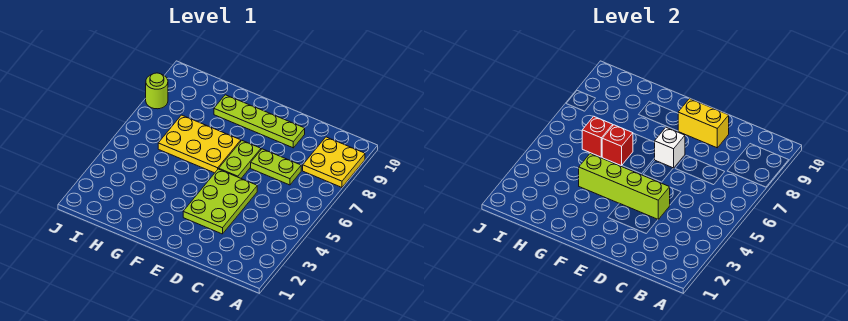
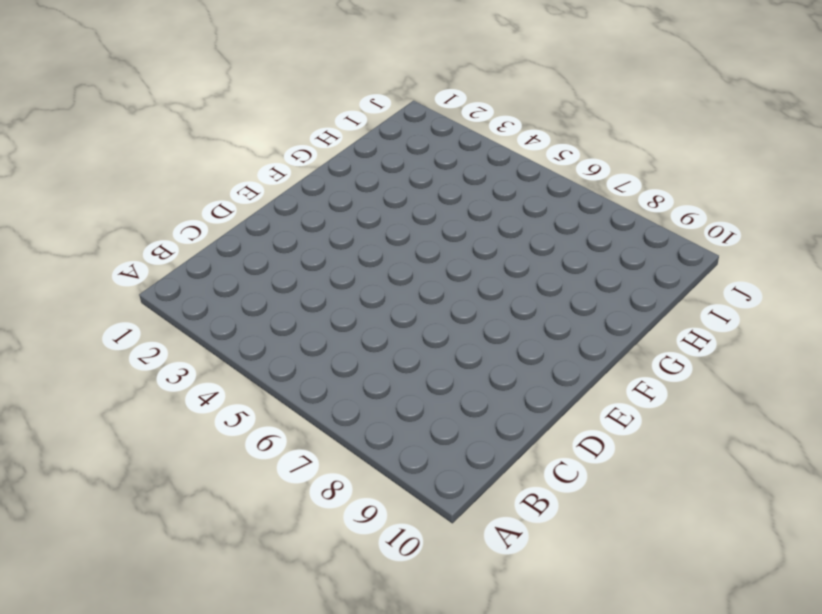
none -> yellow 2x2 plate [303,137,365,187]
none -> lime 1x2 plate [251,149,301,185]
none -> lime 2x3 plate [183,169,257,234]

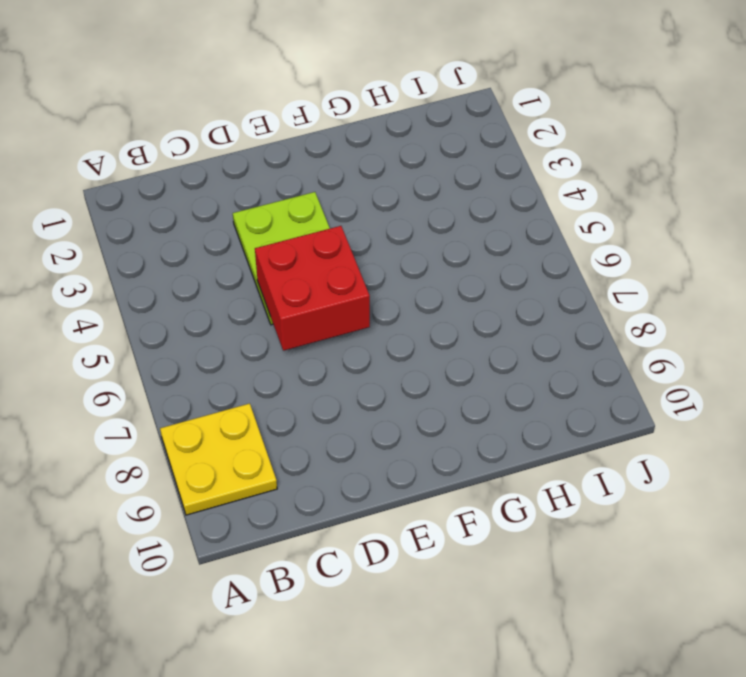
red 2x2 brick [255,226,370,351] -> none
none -> lime 1x2 plate [251,149,301,185]
none -> lime 1x4 plate [214,95,305,148]
none -> lime 1x2 plate [219,141,261,178]

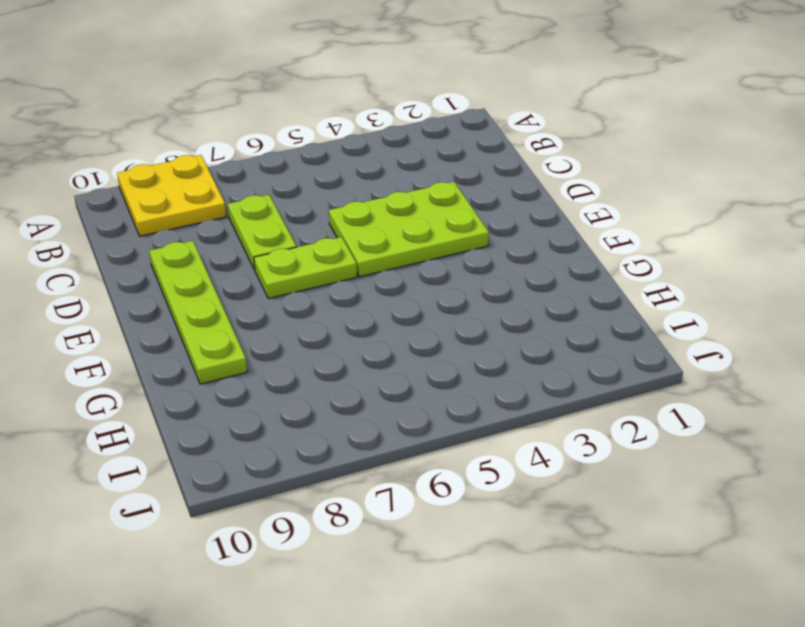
none -> yellow 2x3 plate [158,115,241,173]
none -> lime 1x1 round brick [146,73,168,109]
none -> lime 1x4 brick [579,154,670,219]

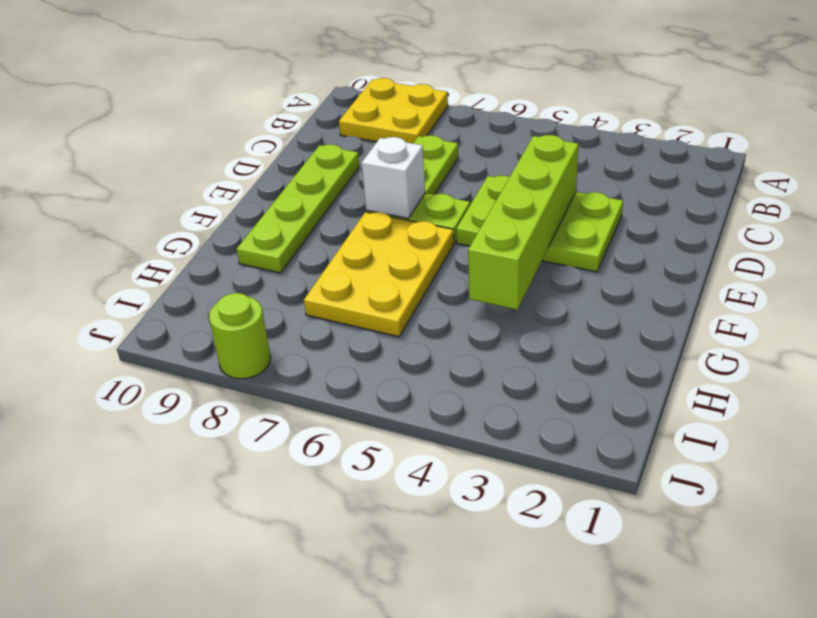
none -> yellow 1x2 brick [678,98,729,148]
none -> red 1x1 brick [602,125,633,166]
none -> red 1x1 brick [582,116,613,157]

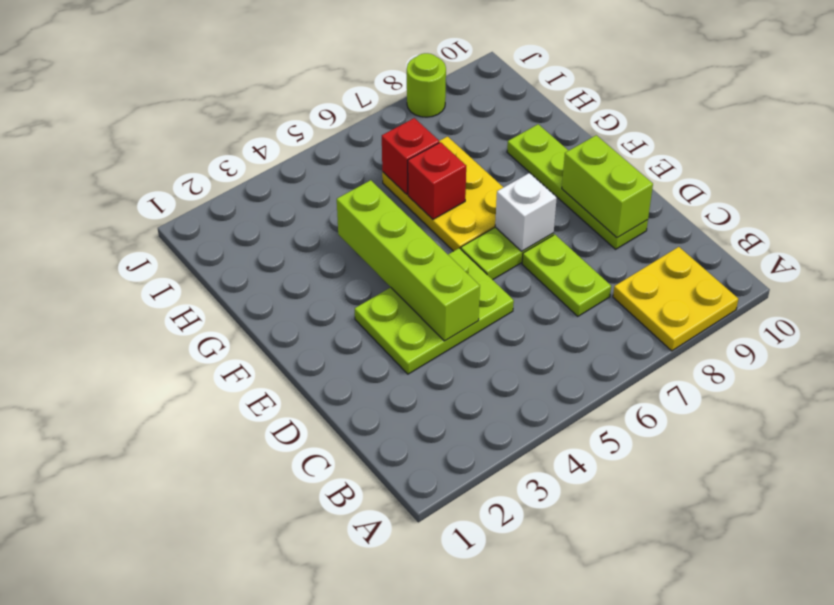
lime 1x2 brick [562,135,653,238] -> yellow 1x2 brick [678,98,729,148]

